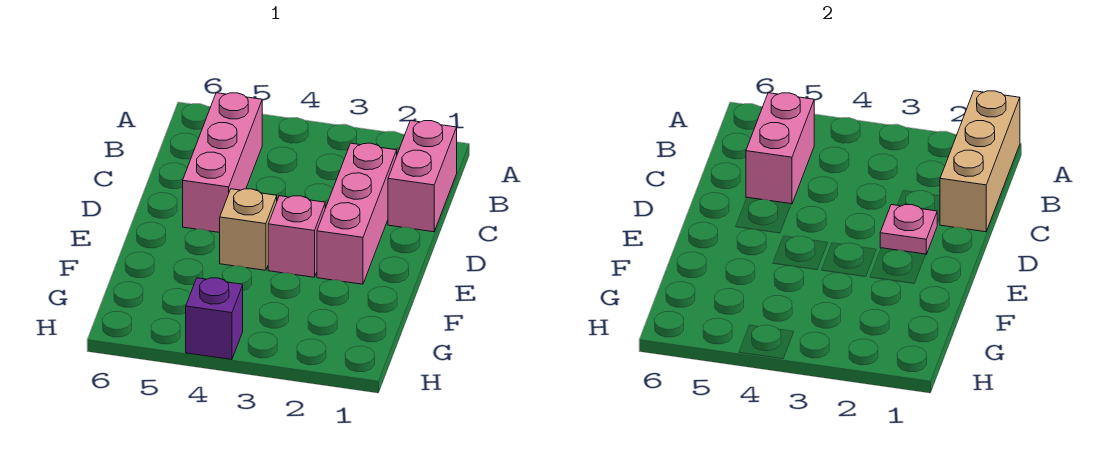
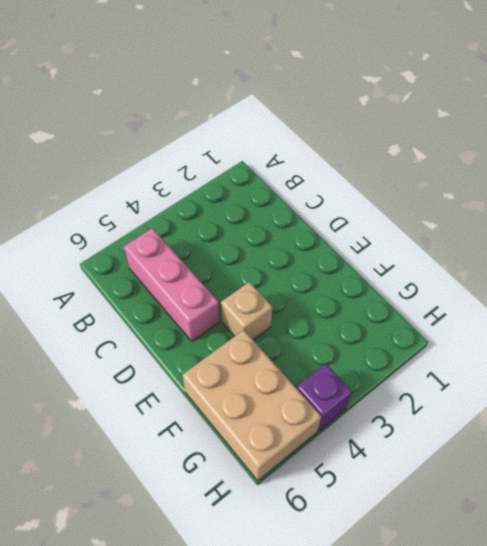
tan 2x3 brick [182,330,321,481] -> none
none -> pink 1x2 brick [388,121,457,232]
none -> pink 1x3 brick [317,143,397,284]

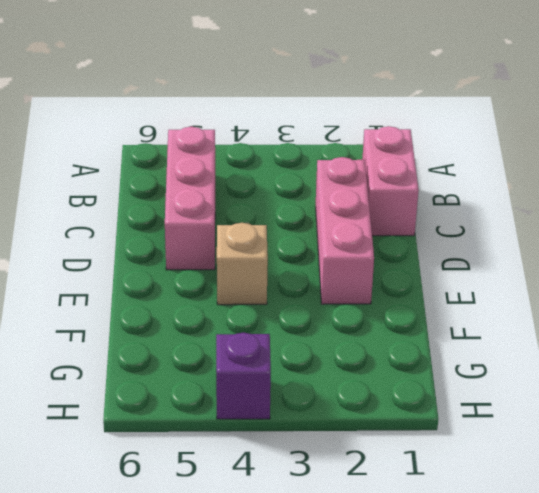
none -> pink 1x1 brick [268,196,325,277]
none -> tan 1x3 brick [940,91,1020,232]

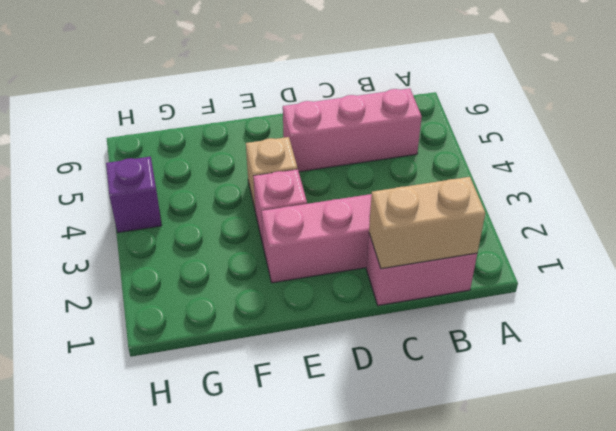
tan 1x2 brick [369,177,485,269] -> tan 1x3 brick [940,91,1020,232]
none -> pink 1x2 brick [746,93,814,204]
none -> pink 1x1 plate [880,205,937,254]

